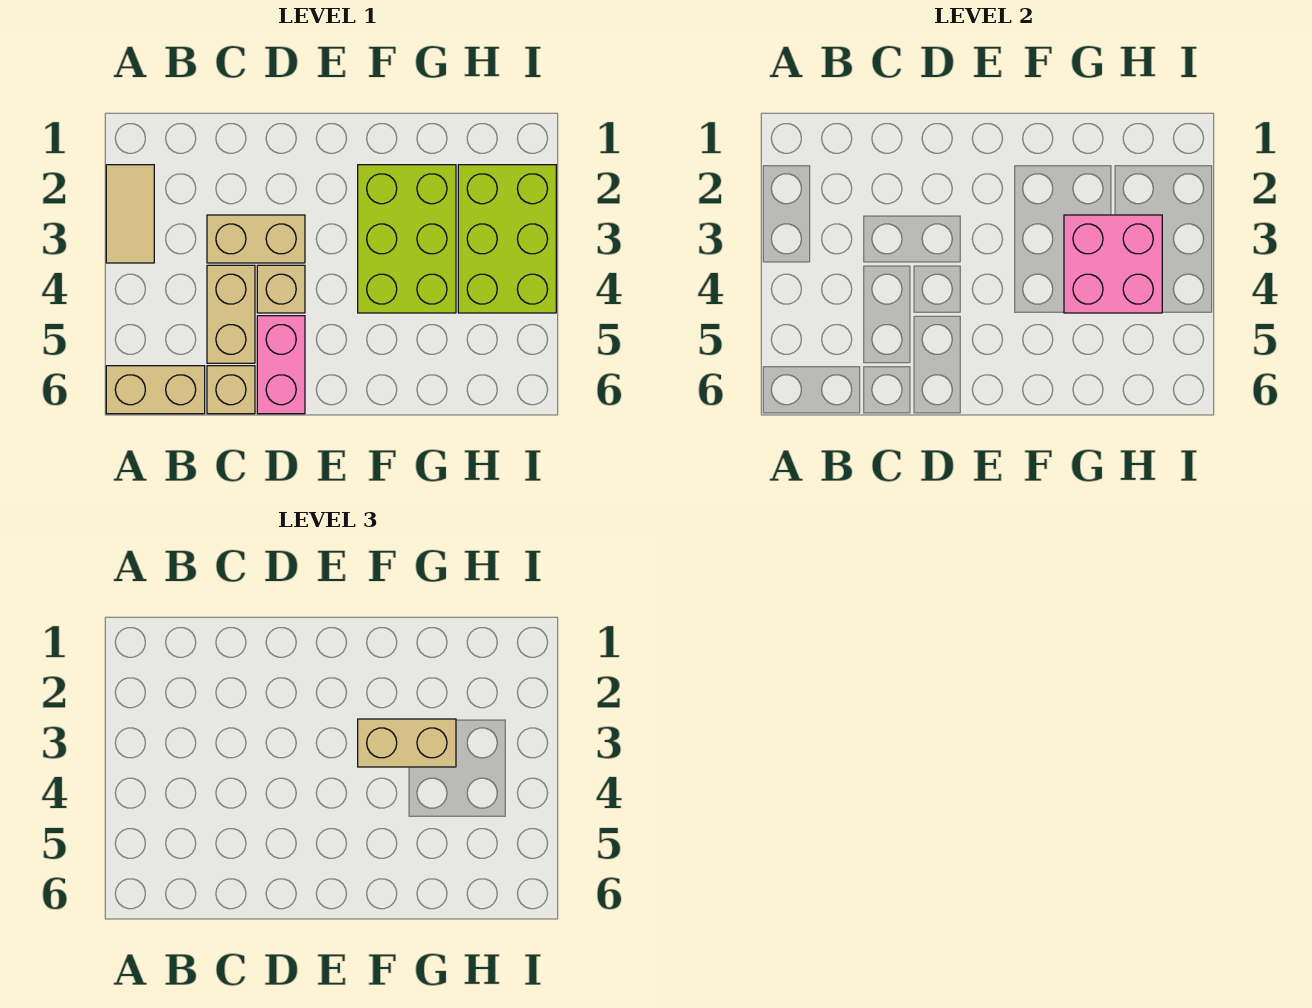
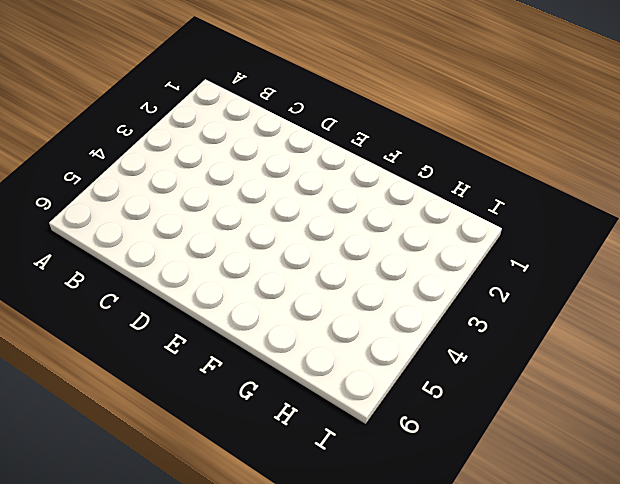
none -> tan 1x2 tile [106,165,154,263]
none -> tan 1x2 brick [106,366,205,414]

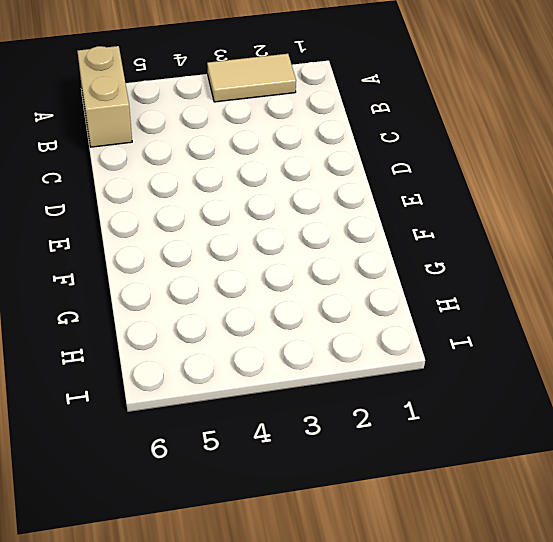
none -> tan 1x2 brick [207,215,305,263]
none -> tan 1x2 brick [207,265,255,363]

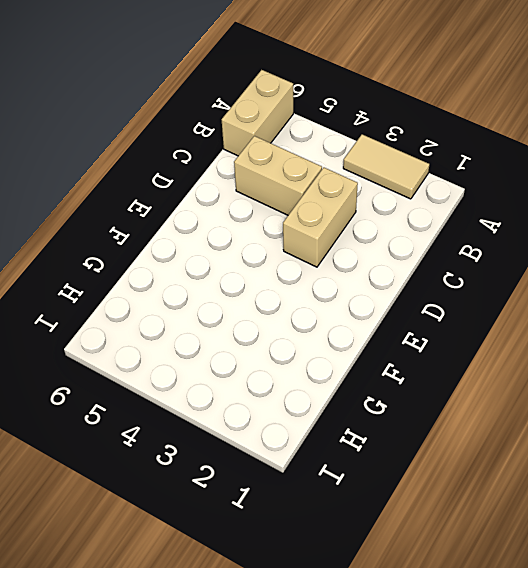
none -> tan 1x1 brick [207,366,255,414]
none -> tan 1x1 brick [257,265,305,313]

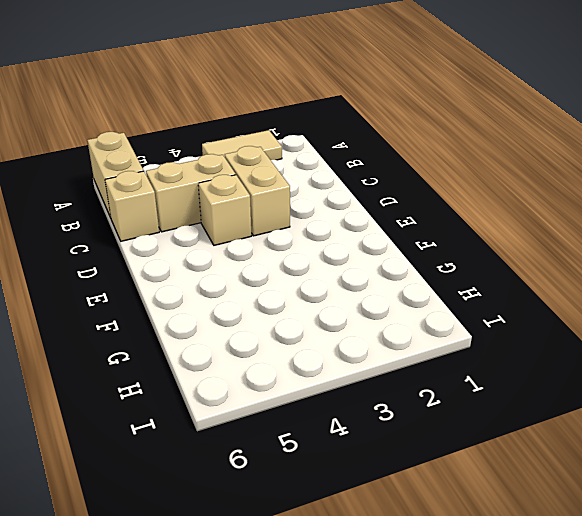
none -> pink 1x2 brick [257,316,305,414]
none -> lime 2x3 brick [358,165,456,313]

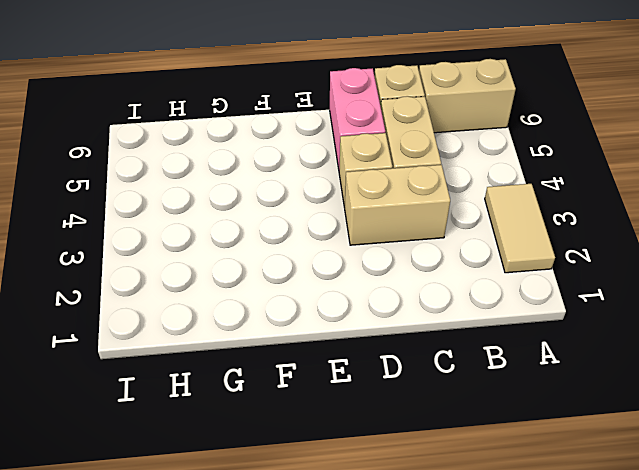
none -> lime 2x3 brick [358,165,456,313]
none -> lime 2x3 brick [458,165,556,313]

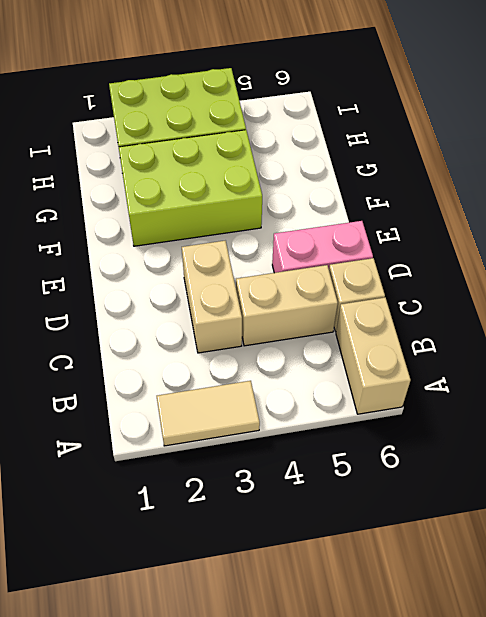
none -> tan 1x1 brick [257,265,305,313]
none -> pink 2x2 brick [1064,215,1162,313]

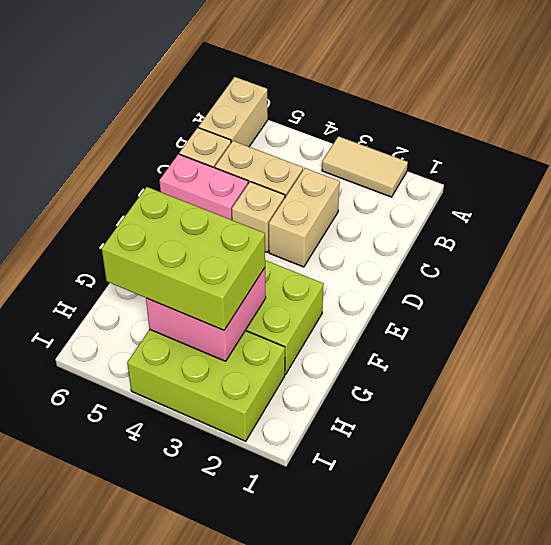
lime 2x3 brick [102,187,265,330] -> tan 1x2 brick [358,719,456,767]

